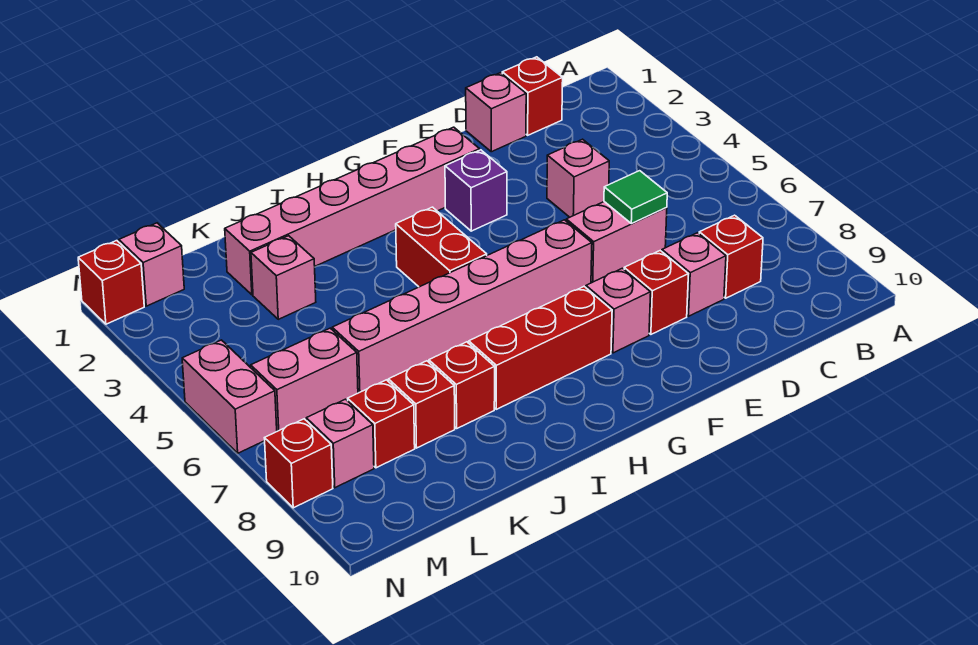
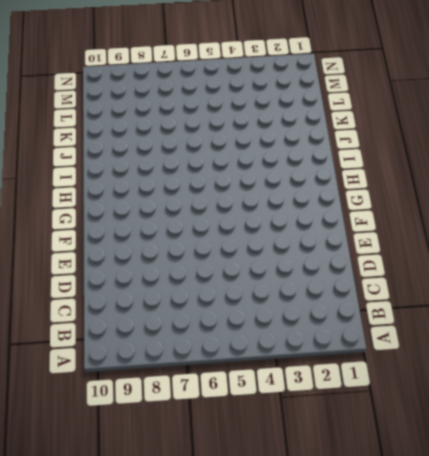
none -> red 1x1 brick [502,57,563,135]
none -> red 1x1 brick [699,215,763,298]
none -> pink 1x1 brick [466,73,526,152]

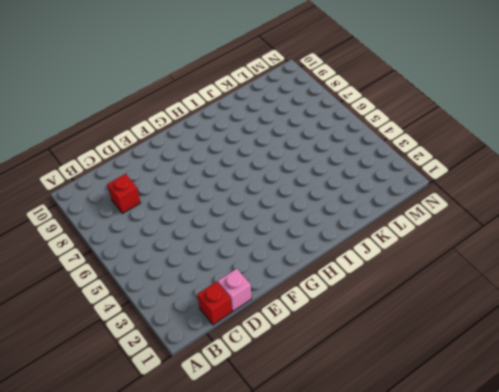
none -> pink 1x1 brick [547,139,609,217]
none -> pink 1x2 brick [566,202,667,283]
none -> pink 1x1 brick [662,233,726,316]

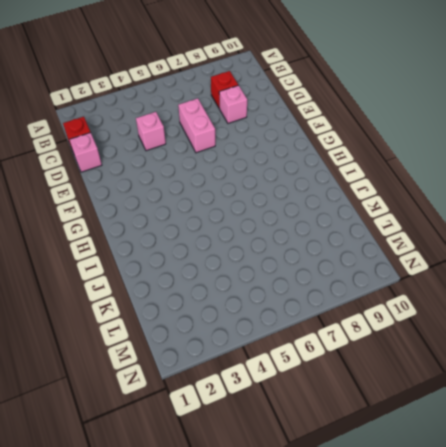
none -> red 1x1 brick [624,251,688,334]
none -> pink 1x6 brick [225,127,480,295]
none -> purple 1x1 brick [445,150,507,231]

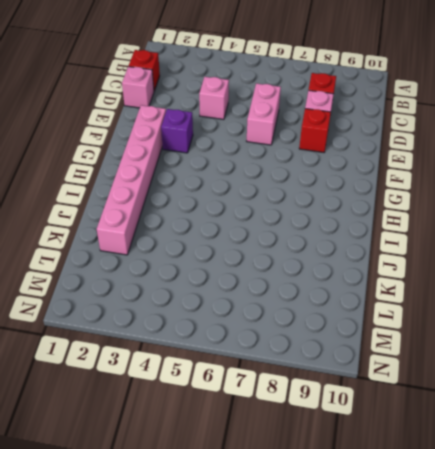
none -> pink 1x6 brick [332,220,592,393]
none -> pink 1x1 brick [586,268,651,353]
none -> red 1x3 brick [469,287,612,409]

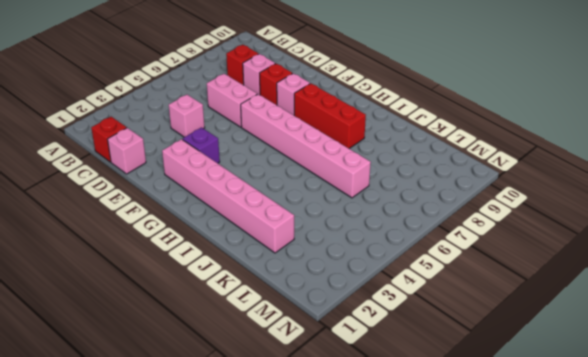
none -> red 1x2 brick [396,207,487,287]
none -> red 1x1 brick [429,342,495,428]
none -> pink 1x1 brick [251,236,316,319]

